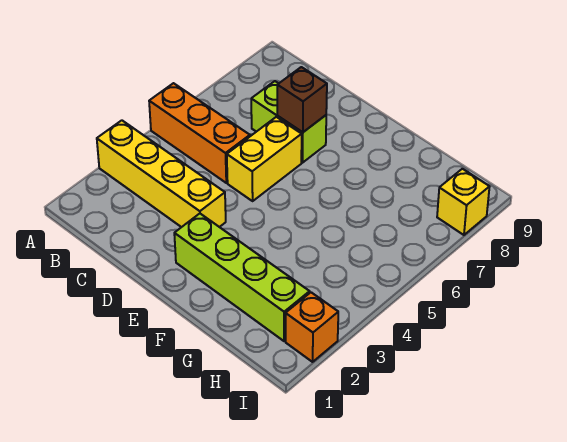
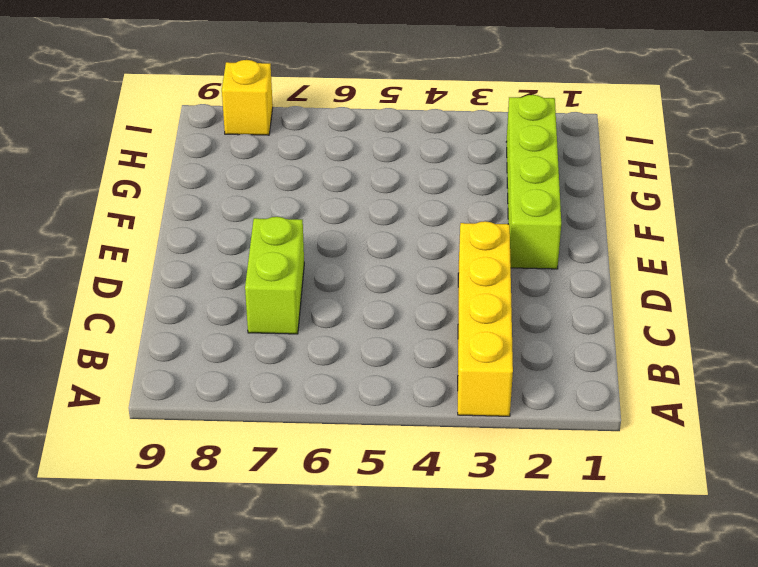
none -> orange 1x3 brick [149,83,250,183]
none -> yellow 1x2 brick [227,117,302,201]

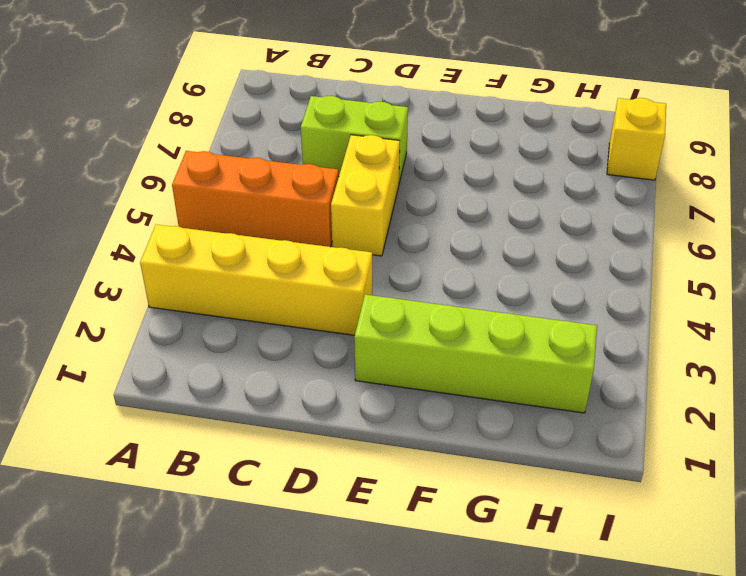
none -> orange 1x1 brick [286,292,338,362]
none -> brown 1x1 brick [277,67,327,132]

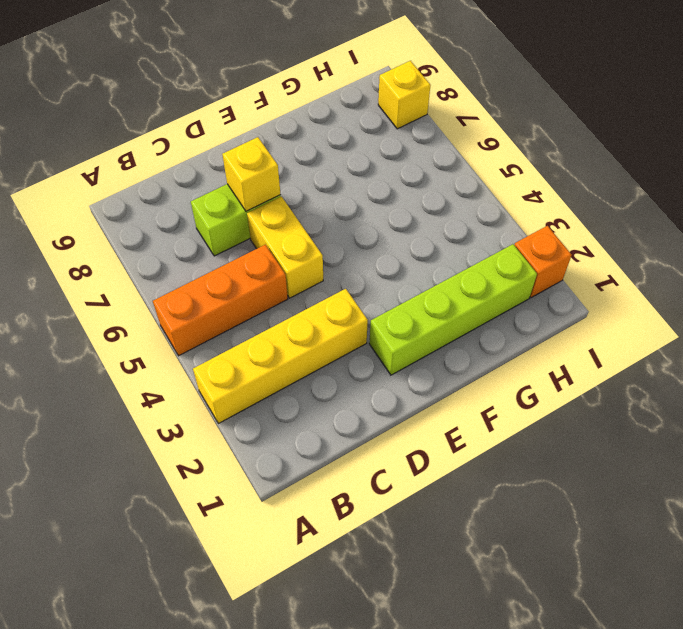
yellow 1x1 brick [222,137,281,211] -> brown 1x1 brick [277,67,327,132]

